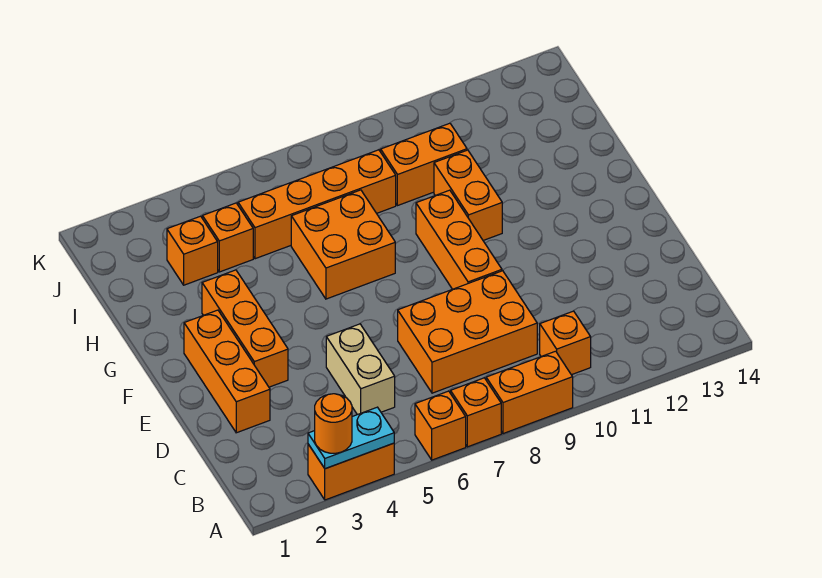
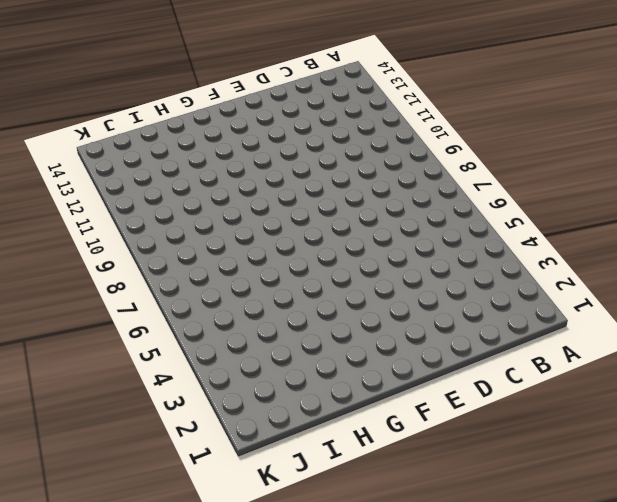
none -> orange 1x2 brick [308,443,394,500]
none -> orange 1x1 brick [415,391,466,460]
none -> orange 1x1 brick [451,378,501,447]

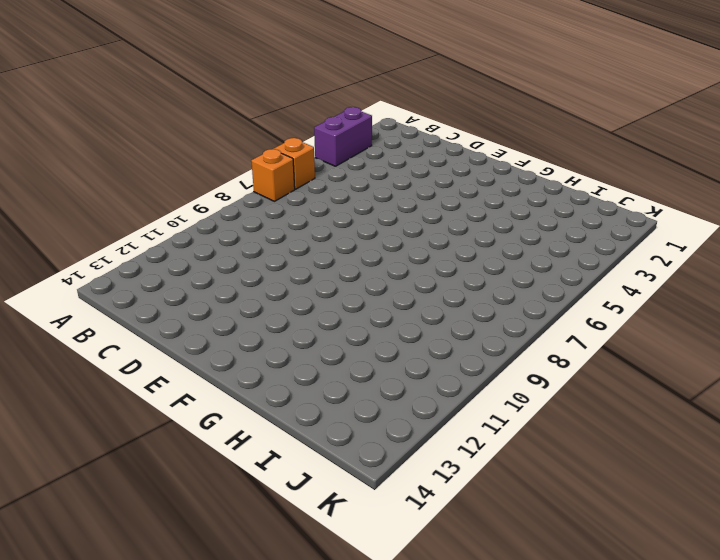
purple 1x2 brick [314,107,372,166] -> orange 1x2 brick [308,443,394,500]
none -> orange 1x2 brick [486,351,573,434]
none -> orange 1x1 brick [540,311,591,375]
none -> tan 1x2 brick [326,324,395,415]

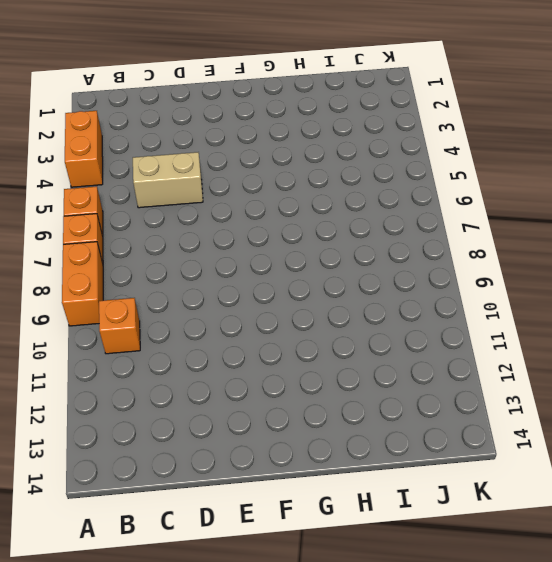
none -> orange 2x3 brick [398,271,537,393]
none -> orange 1x3 brick [184,310,270,433]
none -> orange 1x3 brick [202,270,288,387]

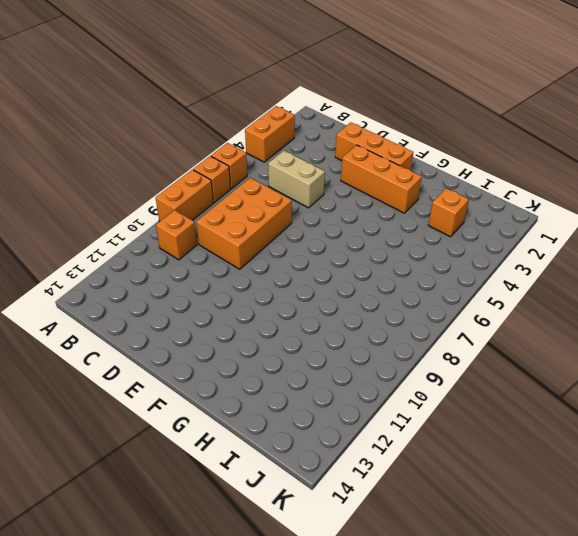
none -> orange 1x3 brick [416,190,502,289]
none -> orange 2x2 brick [291,190,395,299]
none -> orange 1x2 brick [434,150,502,240]

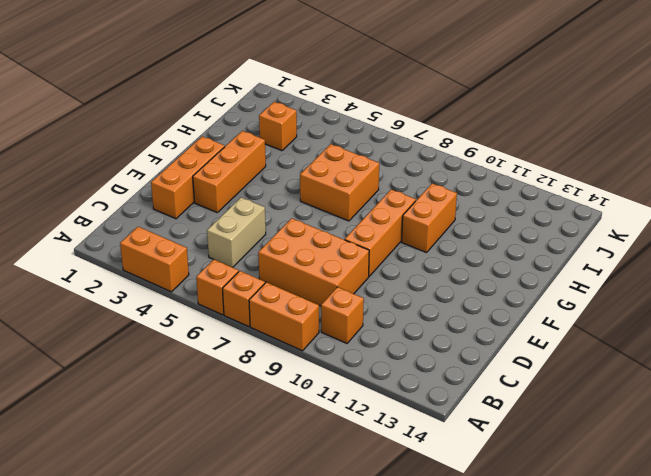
none -> orange 1x1 brick [202,203,253,272]
none -> orange 1x4 brick [238,150,396,259]
none -> orange 1x2 brick [381,123,467,206]

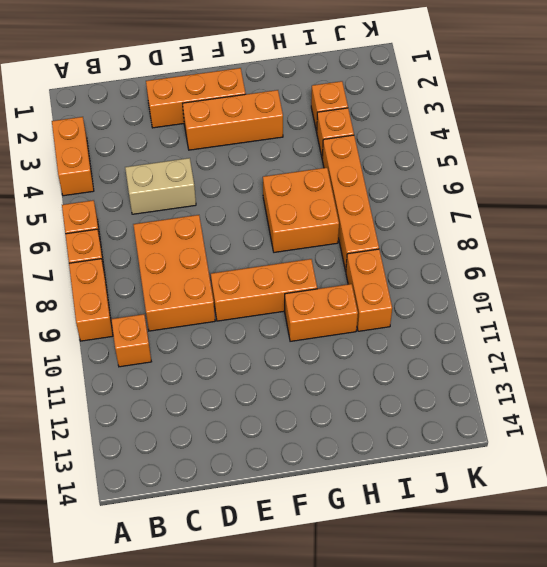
none -> cyan 1x2 plate [308,407,394,469]
none -> orange 1x1 round brick [315,394,352,453]

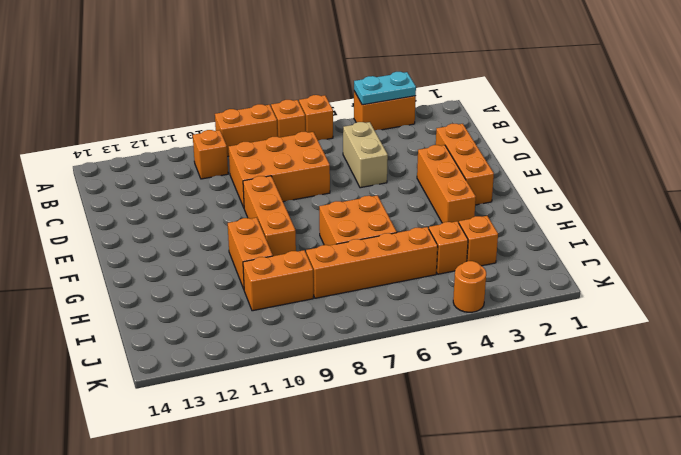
orange 1x1 round brick [453,261,486,312] -> orange 1x1 round brick moved to [315,394,352,453]

